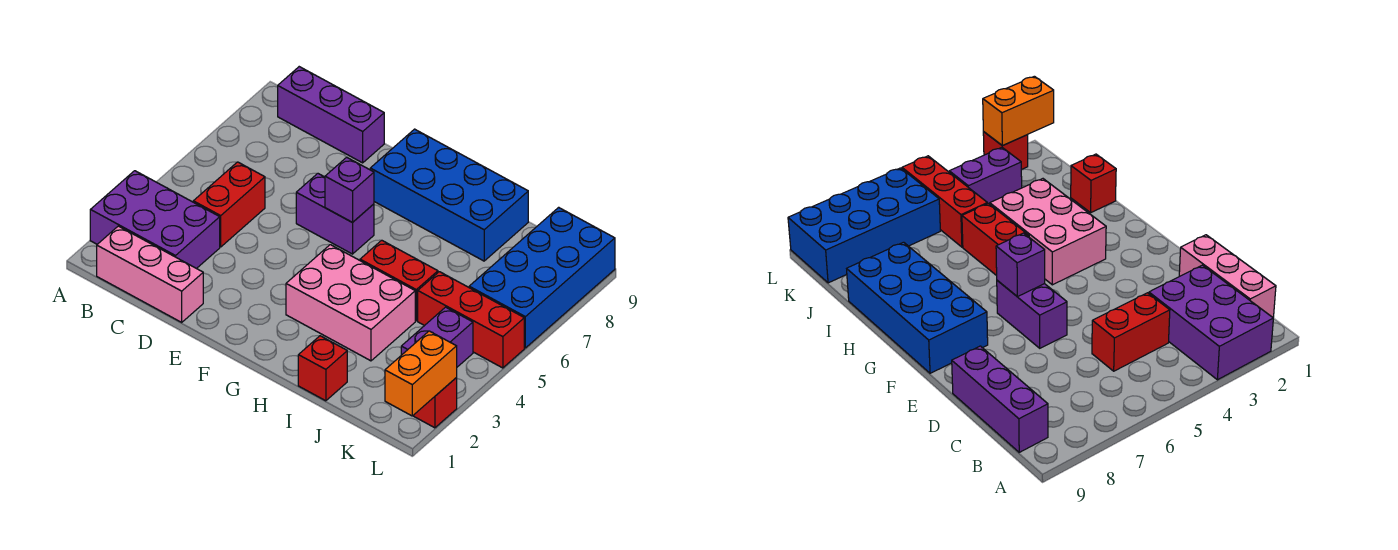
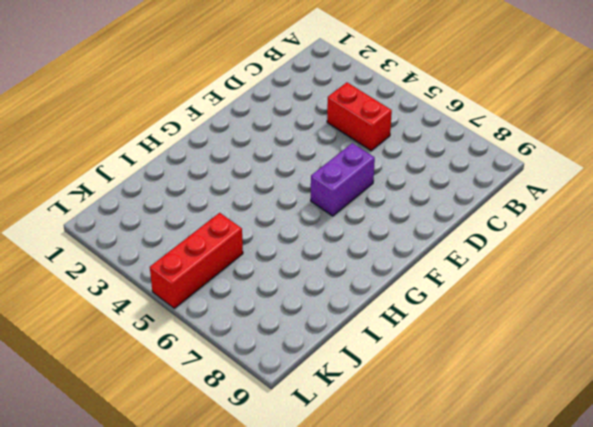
none -> purple 2x3 brick [90,171,220,269]
none -> pink 1x3 brick [97,226,203,322]
none -> purple 1x3 brick [278,67,384,163]

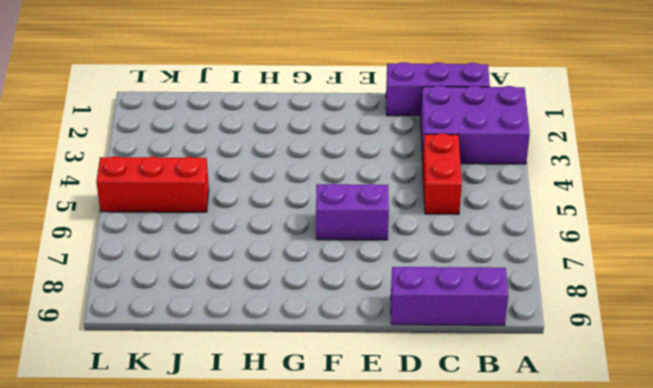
purple 1x3 brick [386,62,490,116] -> pink 1x3 brick [97,226,203,322]
none -> blue 2x4 brick [370,129,528,261]
none -> pink 2x3 brick [286,245,415,361]
none -> red 1x2 brick [360,240,438,321]

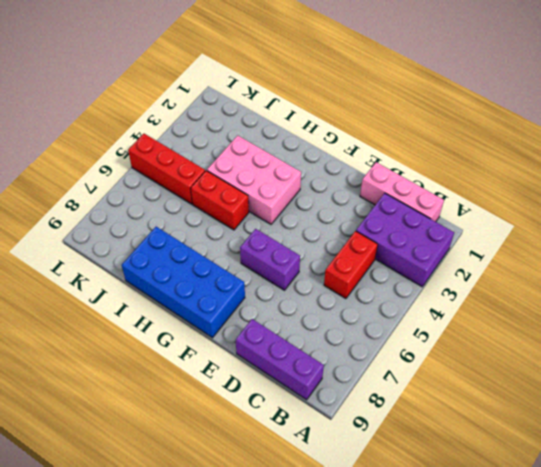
none -> red 1x1 brick [298,336,347,401]
none -> purple 1x2 brick [401,307,473,367]
none -> blue 2x4 brick [469,207,615,348]

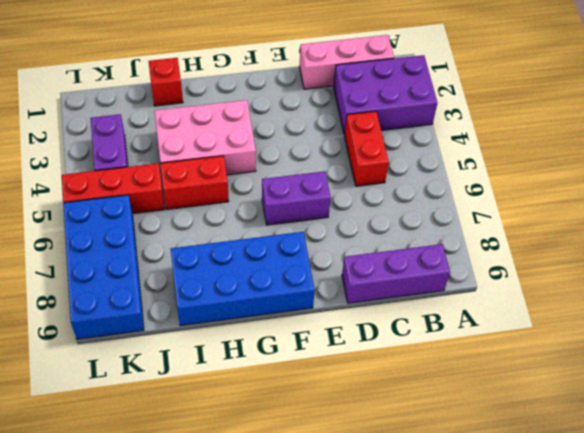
none -> red 1x1 brick [413,378,457,428]
none -> purple 1x1 brick [325,157,374,222]
none -> orange 1x2 brick [385,331,457,416]

